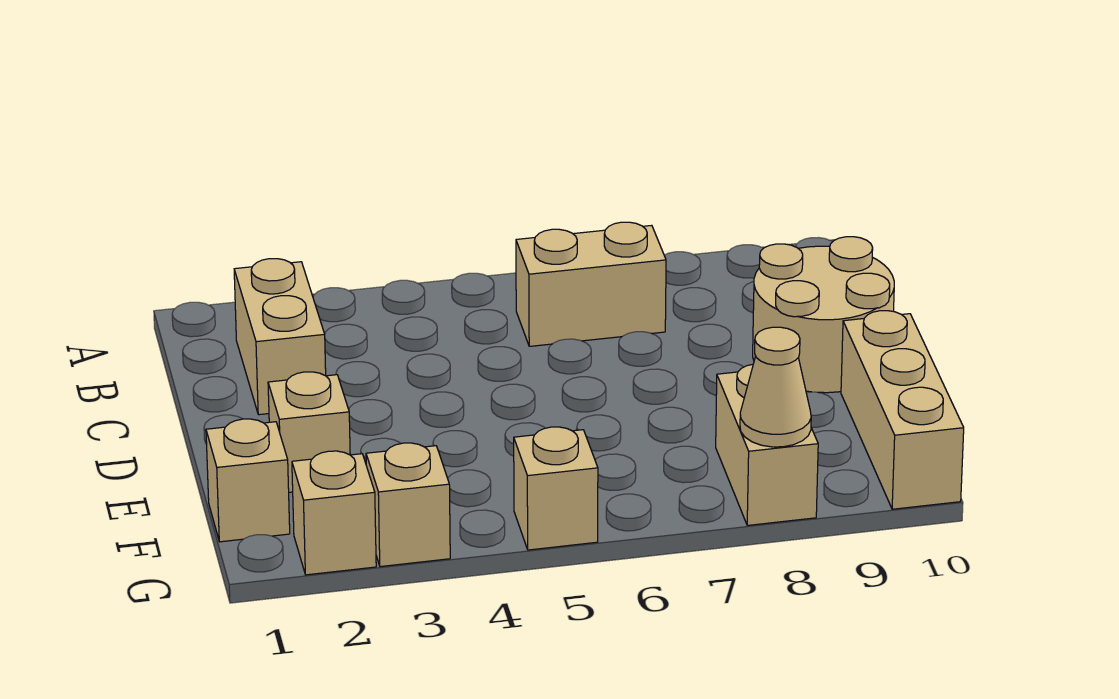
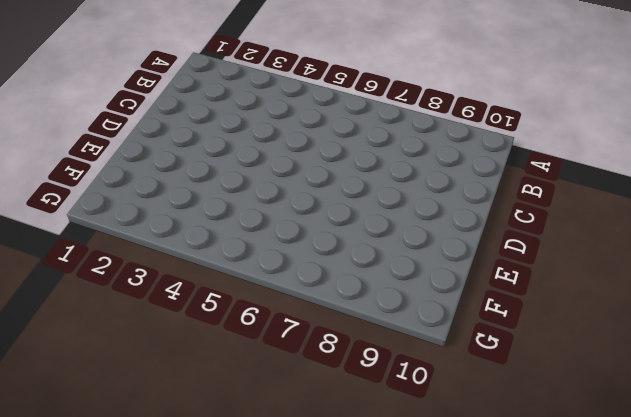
none -> tan 1x2 brick [234,259,326,415]
none -> tan 1x2 brick [516,222,666,346]

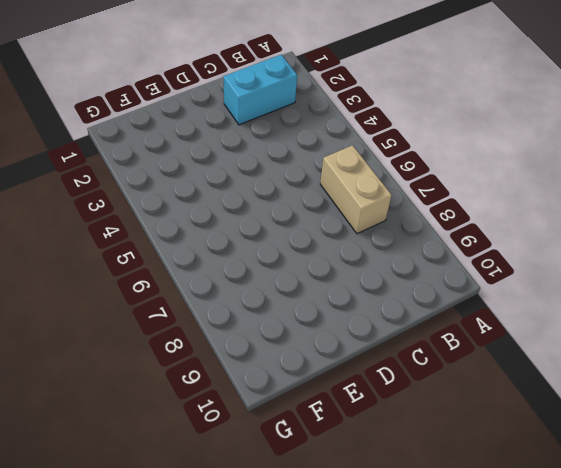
cyan 1x2 brick [223,55,297,125] -> tan 1x2 brick [234,259,326,415]
none -> tan 2x2 round brick [753,237,894,393]
none -> tan 1x1 brick [268,372,350,492]

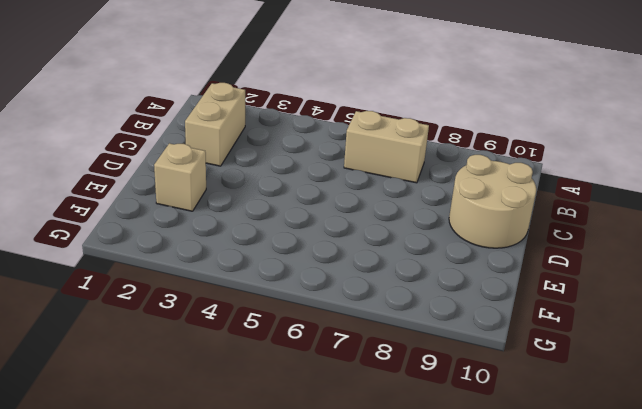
none -> tan 1x3 brick [841,311,964,509]
none -> tan 1x1 brick [206,419,290,542]

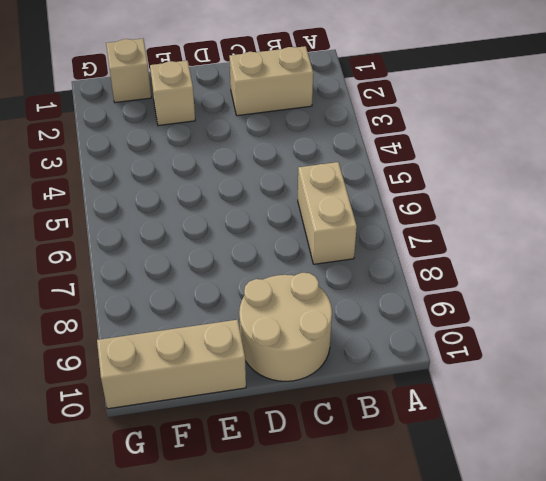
none -> tan 1x2 brick [716,365,818,525]
none -> tan 1x1 brick [292,451,376,575]

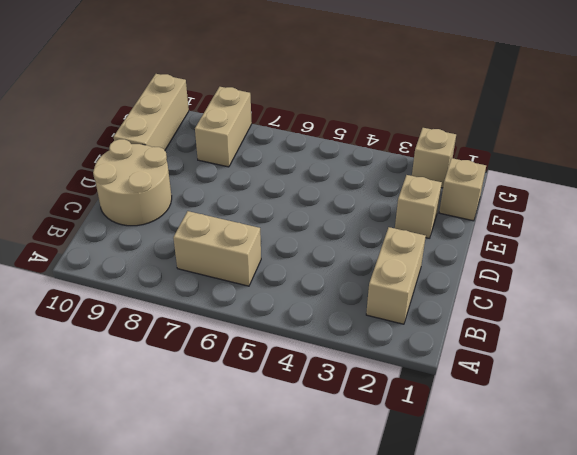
none -> tan 1x1 brick [366,443,450,567]
none -> tan 1x1 brick [514,427,598,550]

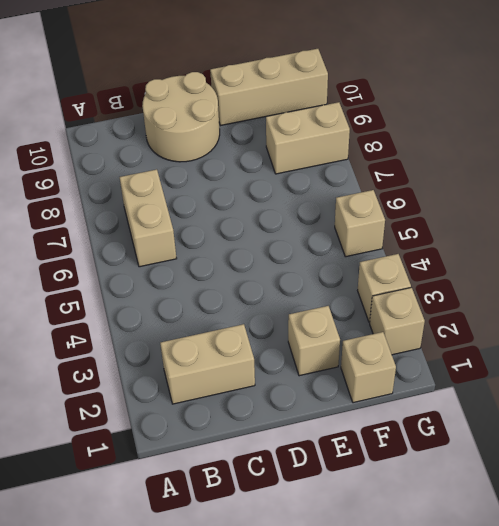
none -> tan 1x1 cone [740,327,811,447]

